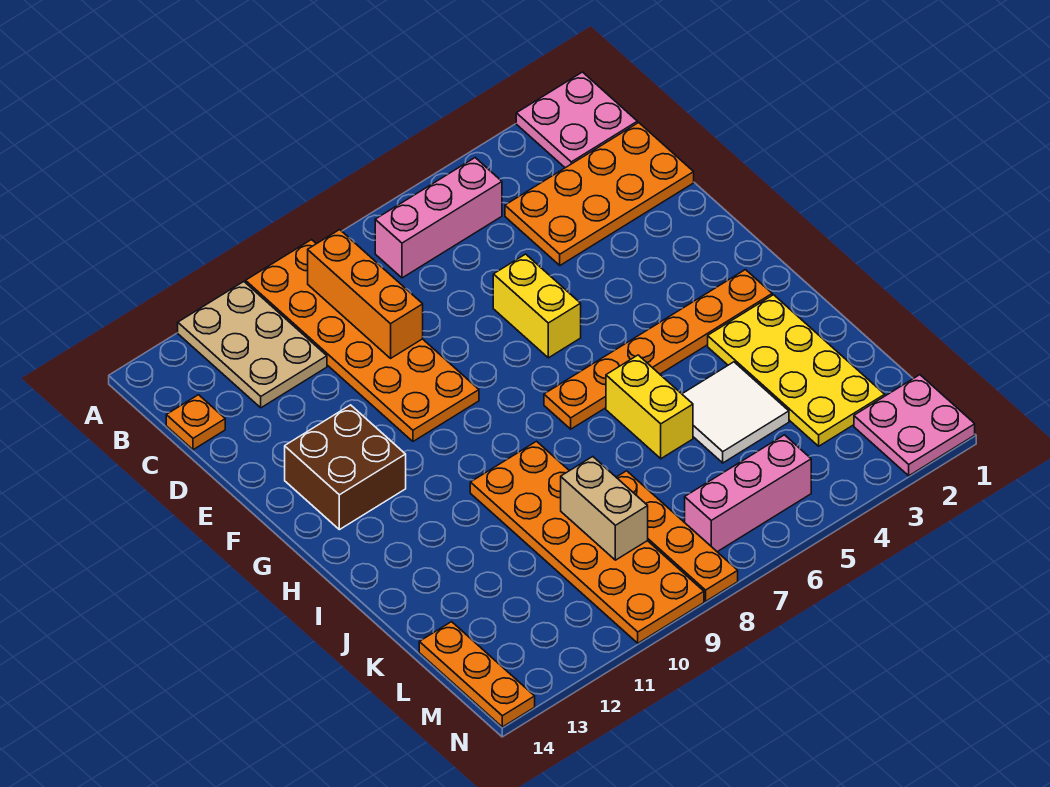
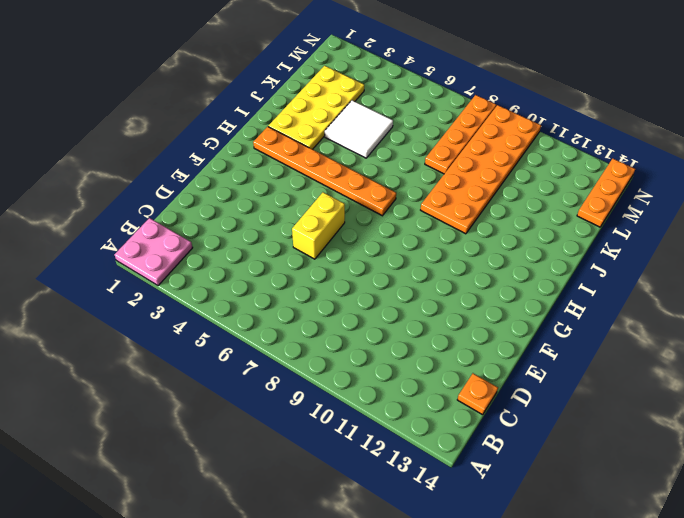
none -> orange 2x6 plate [246,240,479,441]
none -> tan 2x3 plate [178,282,327,408]
none -> pink 1x3 brick [375,158,502,278]

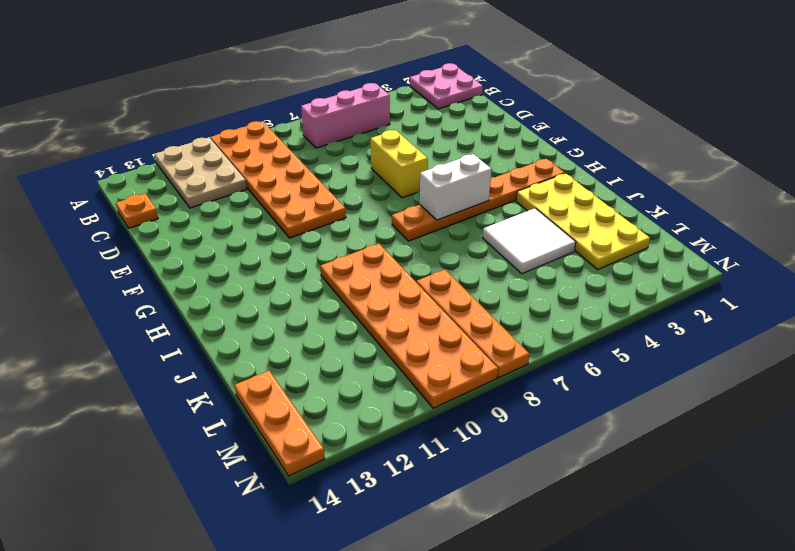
white 1x2 brick [420,154,491,220] -> none
none -> orange 2x4 plate [505,123,694,265]
none -> brown 2x2 brick [285,405,406,530]
none -> yellow 1x2 brick [606,355,693,459]

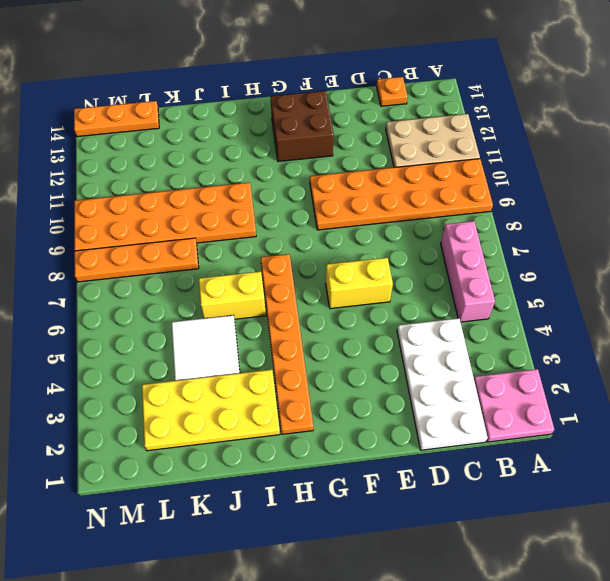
white 2x4 plate [397,318,488,450] -> orange 2x4 plate [505,123,694,265]
none -> pink 2x2 plate [854,375,975,476]
none -> pink 1x3 brick [685,435,811,552]
none -> orange 1x3 brick [308,230,423,358]

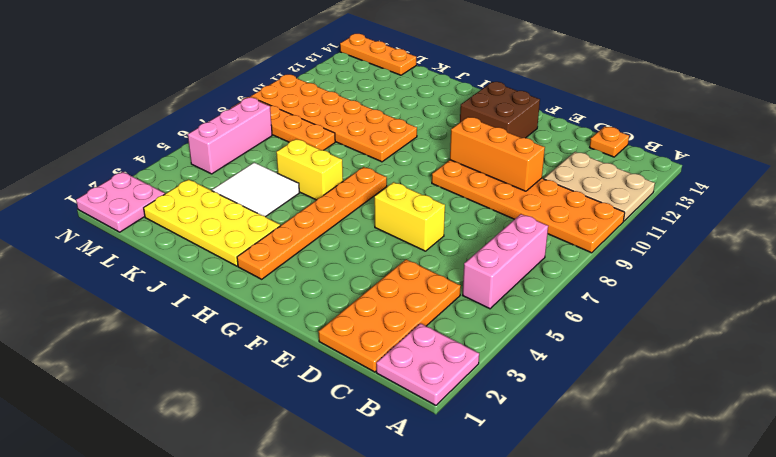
orange 1x3 brick [450,117,545,191] -> orange 1x3 brick moved to [308,230,423,358]
none -> tan 1x2 brick [561,457,648,560]

